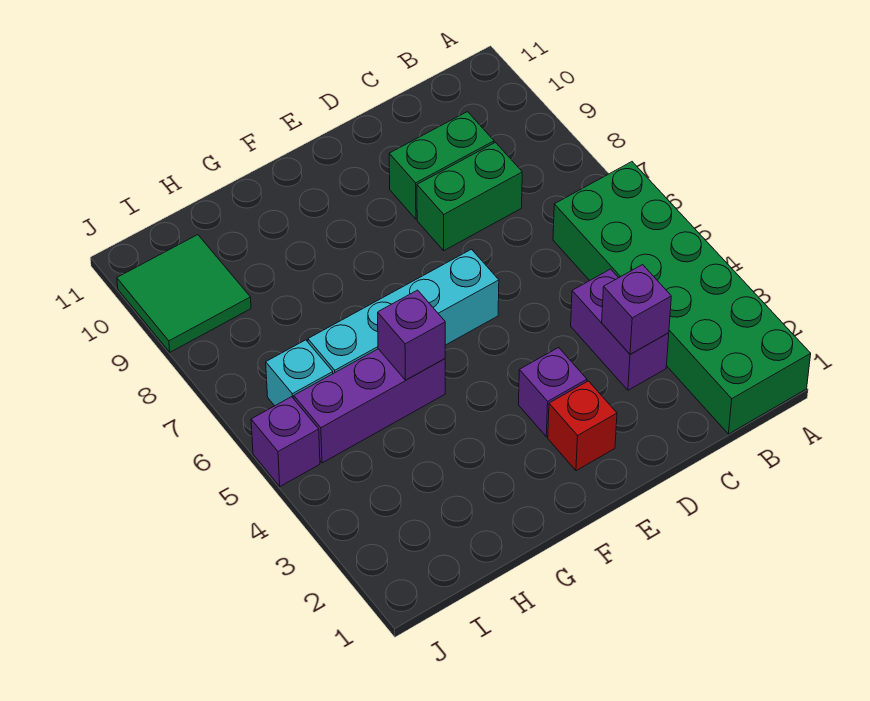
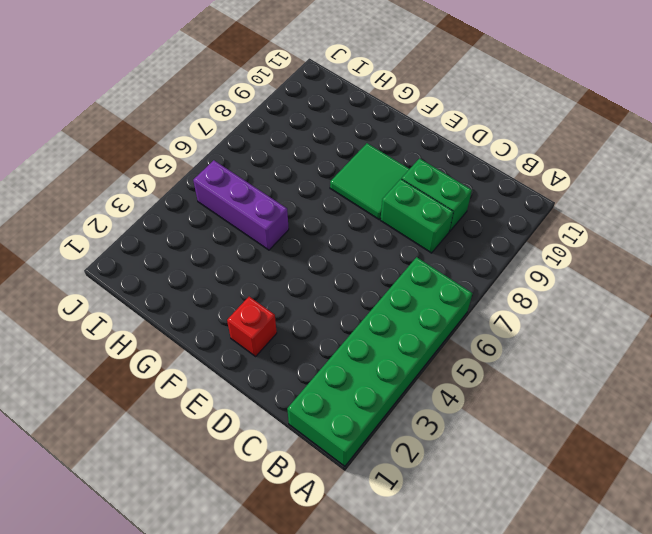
green 2x2 tile [330,143,409,219] -> green 2x2 tile moved to [117,235,251,352]
none -> purple 1x2 brick [571,269,669,390]
none -> purple 1x1 brick [519,347,587,437]
none -> cyan 1x4 brick [308,249,499,374]

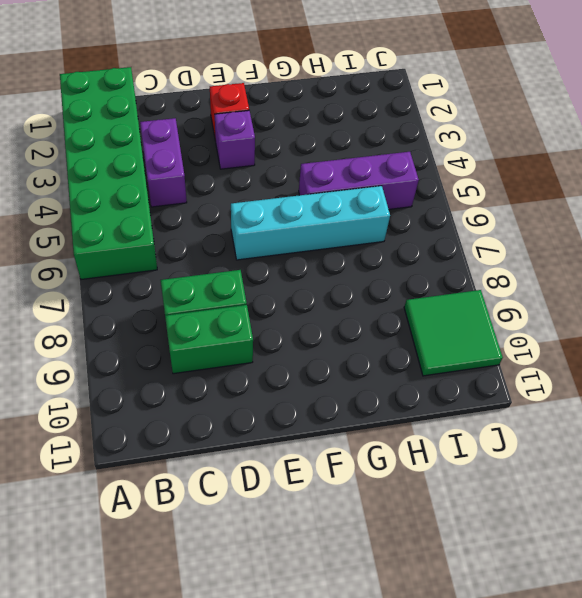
none -> cyan 1x1 brick [266,340,333,406]
none -> purple 1x1 brick [251,397,320,486]
none -> purple 1x1 brick [602,265,671,354]

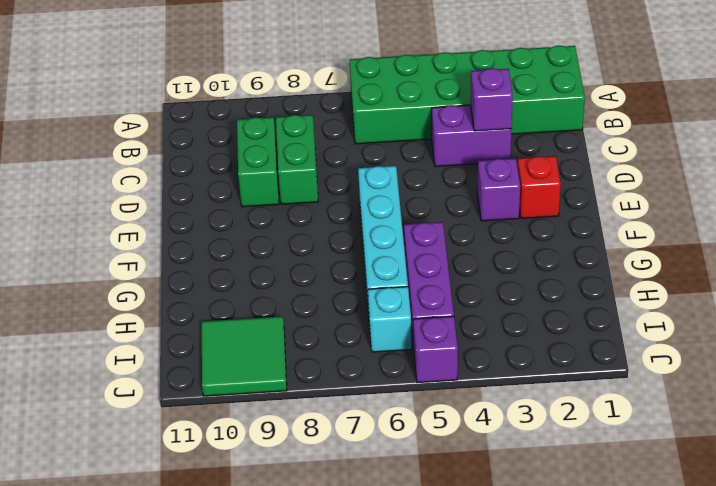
none -> purple 1x1 brick [378,290,445,380]

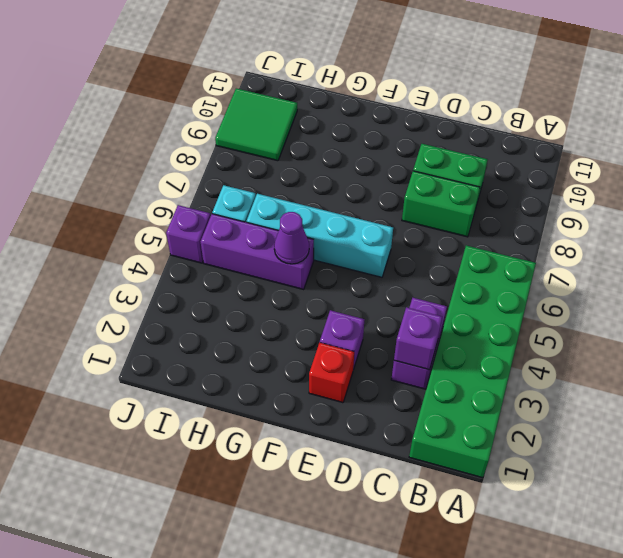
purple 1x1 cone [274,212,309,264] -> purple 1x1 brick [378,290,445,380]

